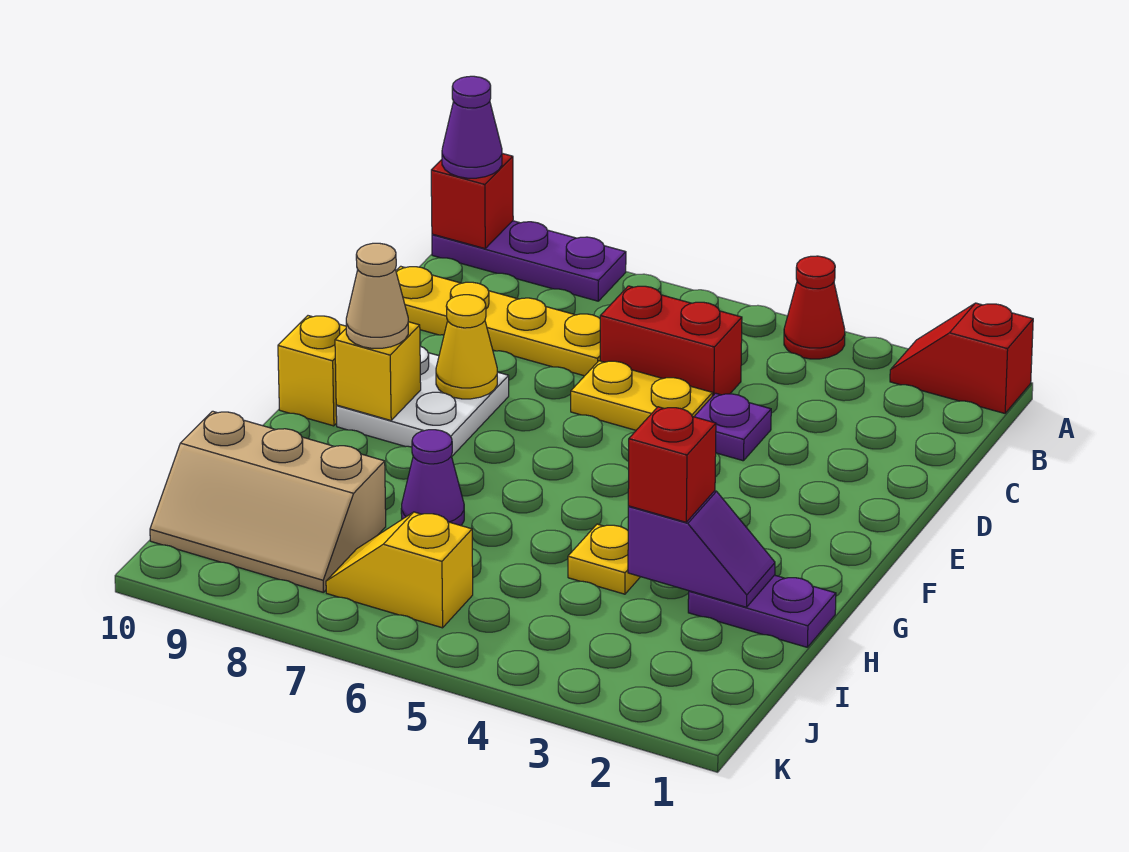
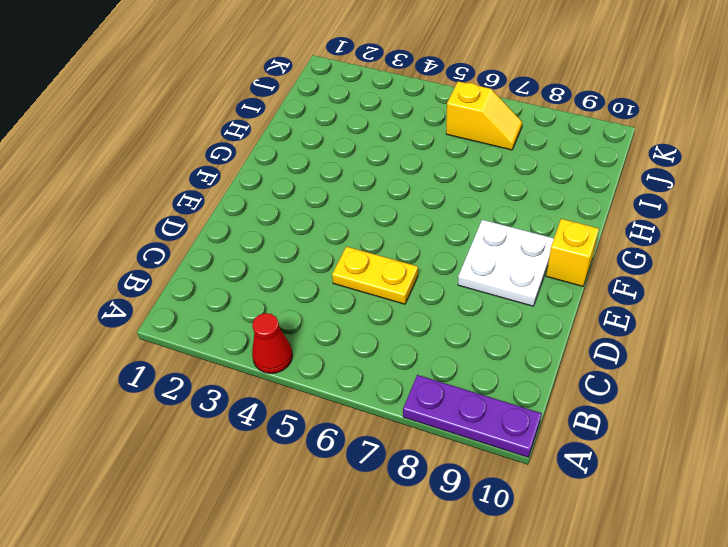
none -> red 1x2 slope [890,303,1033,413]
none -> red 1x2 brick [600,286,742,396]
none -> yellow 1x4 plate [396,266,600,376]

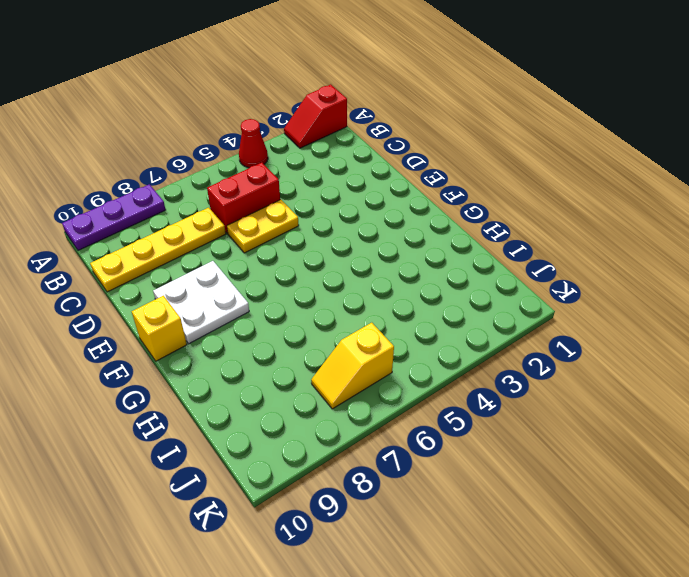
none -> purple 1x1 plate [694,393,771,461]
none -> purple 1x2 plate [688,575,836,647]
none -> yellow 1x1 plate [568,524,640,594]

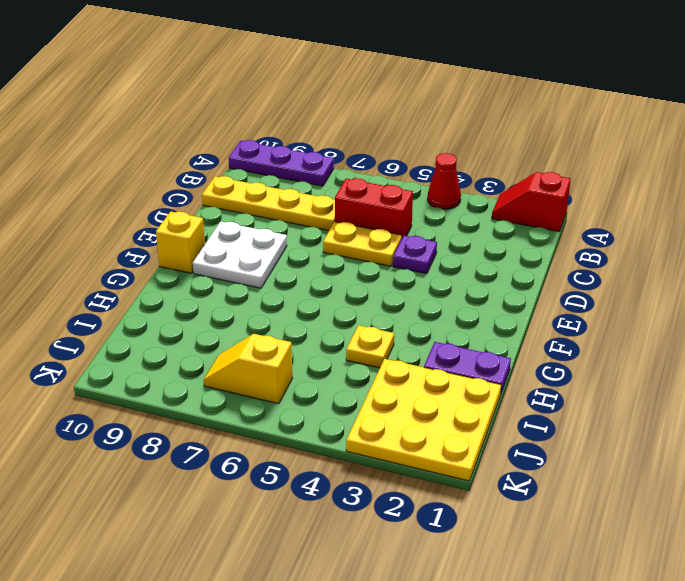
yellow 3x3 plate [346,359,501,481] -> none
none -> purple 1x1 cone [401,430,464,526]
none -> tan 2x3 slope [150,411,386,592]
none -> red 1x1 brick [431,153,513,249]

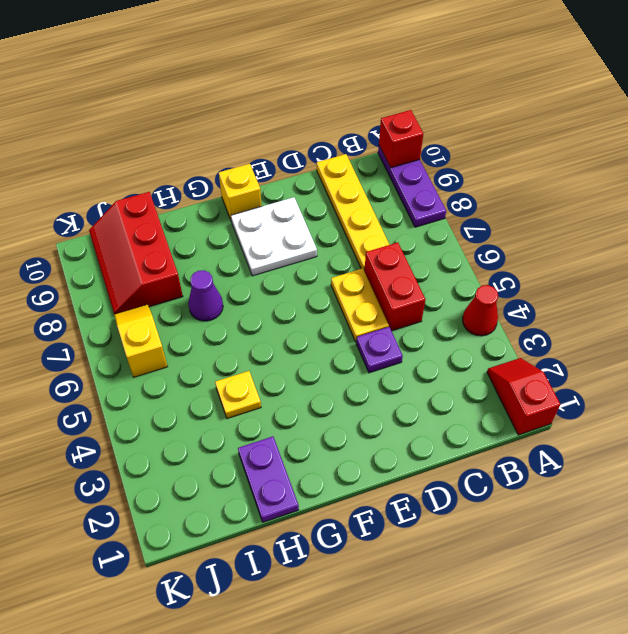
red 2x3 slope [89,192,183,314] -> tan 2x3 slope [150,411,386,592]
none -> yellow 1x1 cone [436,295,497,399]
none -> yellow 1x1 brick [335,322,421,420]
none -> purple 1x2 slope [628,491,775,607]

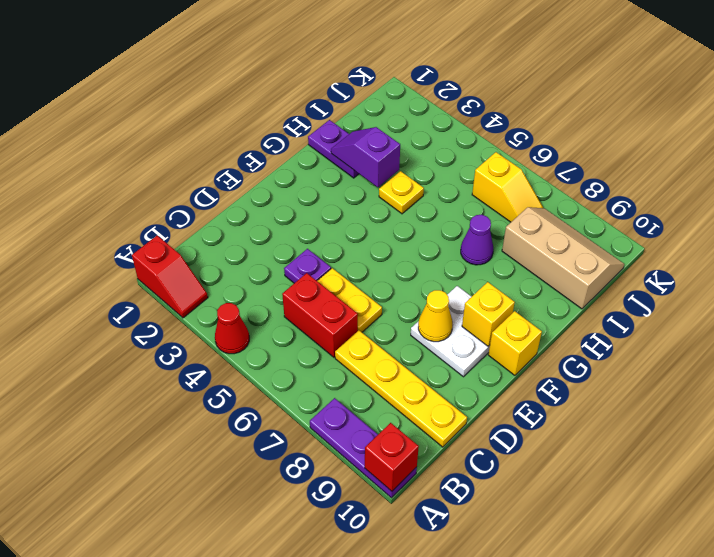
none -> purple 1x1 cone [442,76,502,178]
none -> tan 1x1 cone [346,243,408,348]
none -> red 1x1 brick [628,407,716,522]

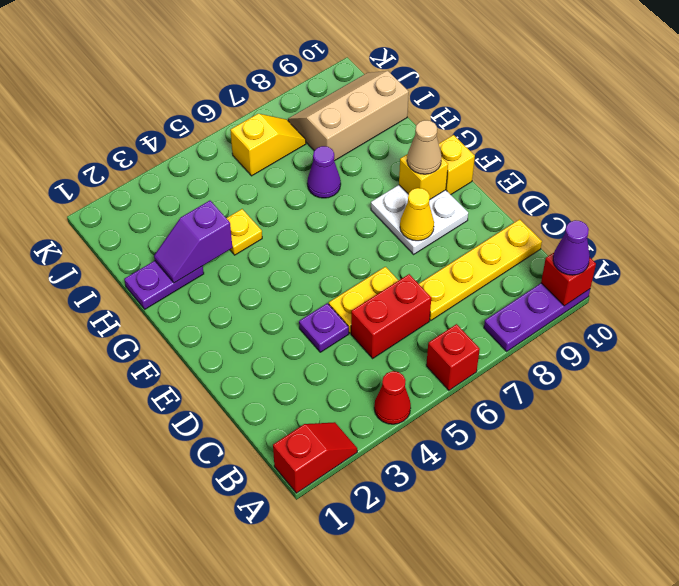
red 1x1 brick [426,324,480,390] -> red 1x1 brick moved to [628,407,716,522]

